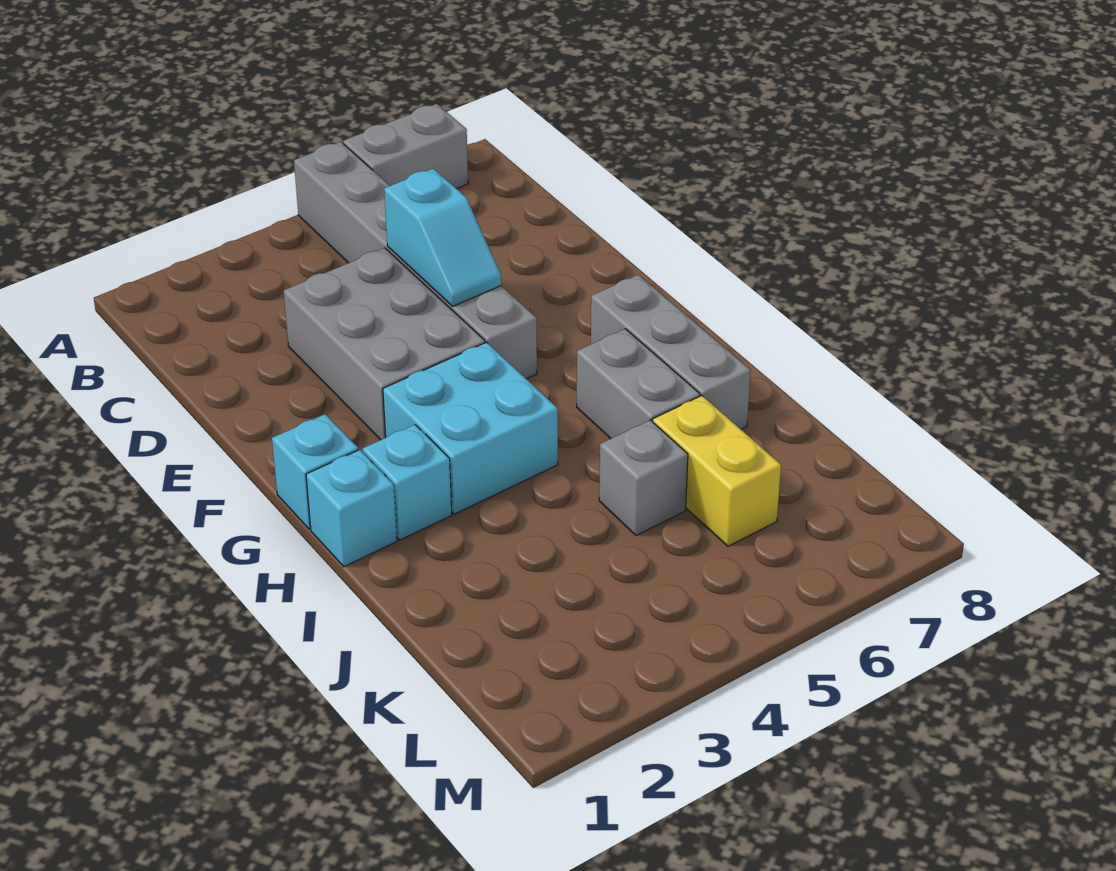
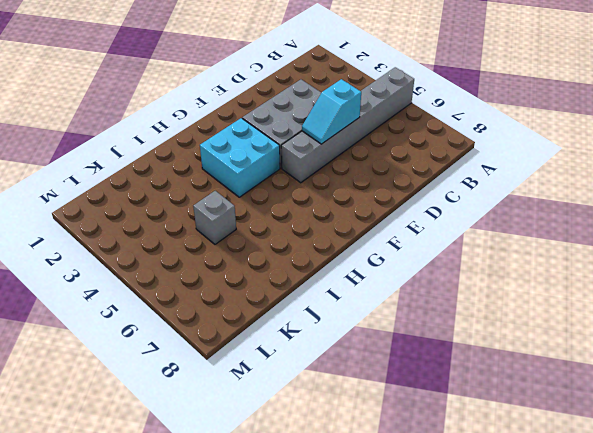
none -> grey 1x2 brick [343,104,468,189]
none -> cyan 1x1 brick [272,414,358,529]
none -> grey 1x3 brick [591,275,751,429]

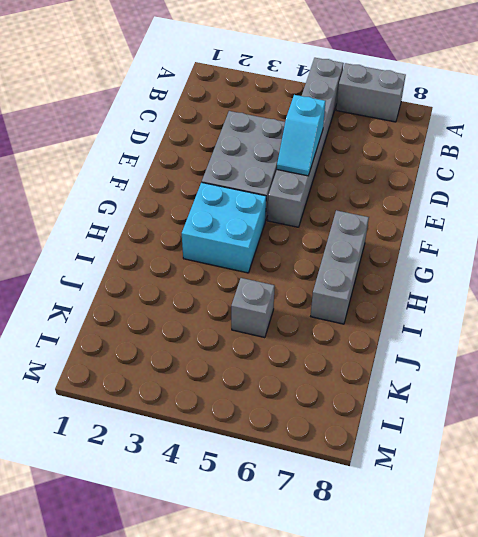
none -> cyan 1x1 brick [272,414,358,529]
none -> cyan 1x1 brick [306,450,397,567]
none -> cyan 1x1 brick [363,425,452,540]

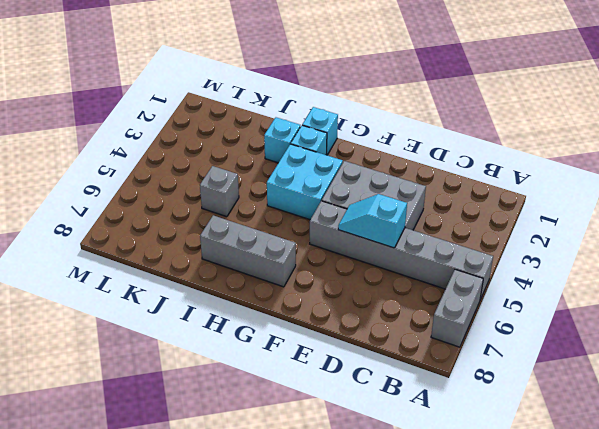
cyan 1x1 brick [264,117,300,163] -> cyan 1x1 brick moved to [272,414,358,529]
none -> grey 1x2 brick [577,329,700,439]
none -> yellow 1x2 brick [653,396,781,546]

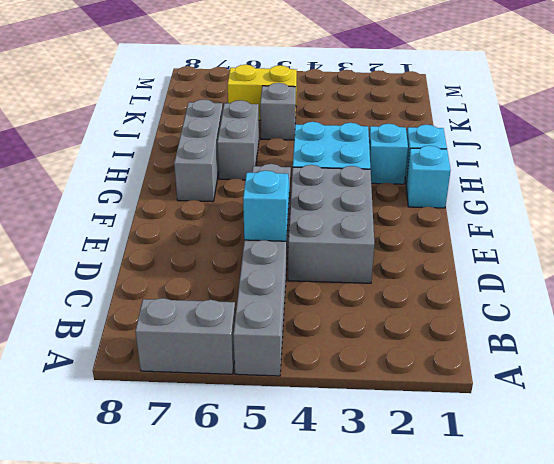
yellow 1x2 brick [228,65,297,120] -> yellow 1x2 brick turned to [653,396,781,546]

